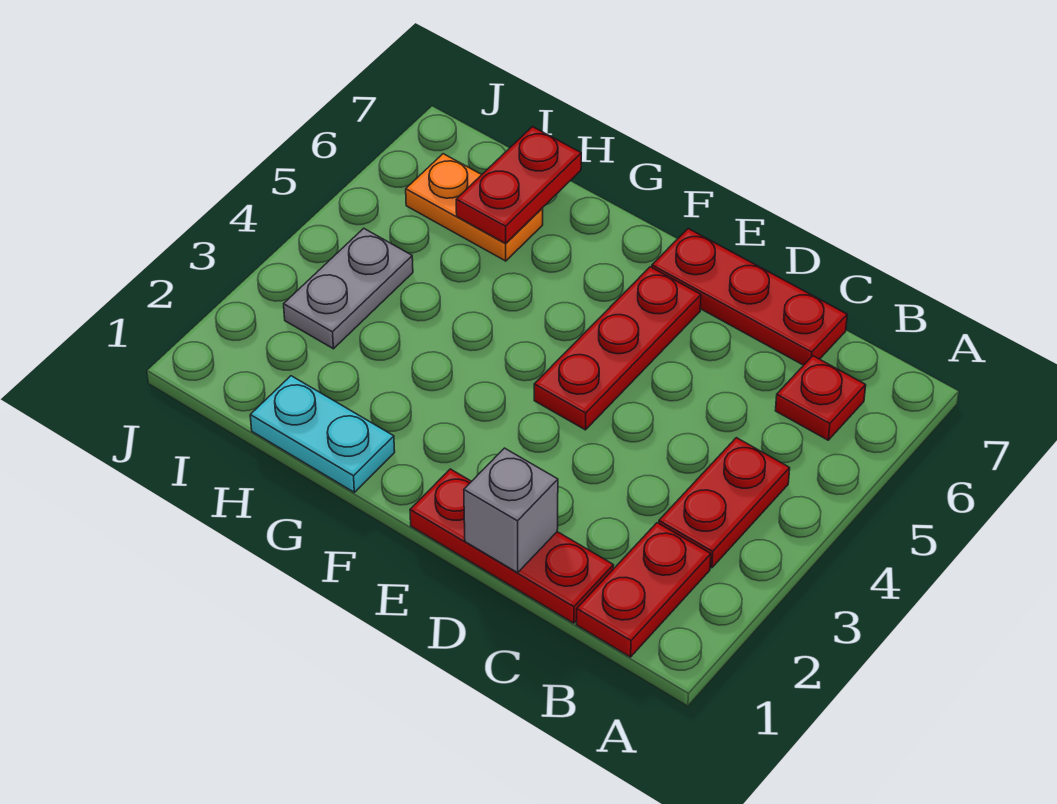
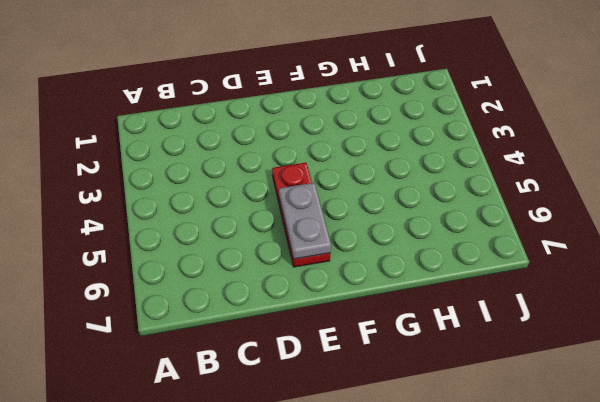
grey 1x2 plate [279,183,331,259] -> grey 1x2 plate moved to [284,228,413,349]
none -> red 1x2 plate [576,523,711,657]
none -> red 1x2 plate [659,438,790,568]

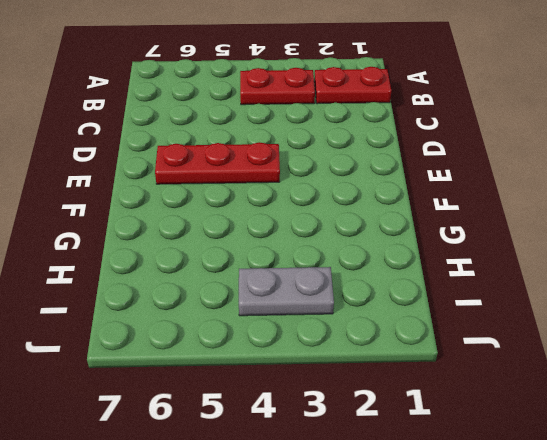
none -> red 1x1 plate [775,356,866,440]
none -> red 1x3 plate [410,469,614,623]

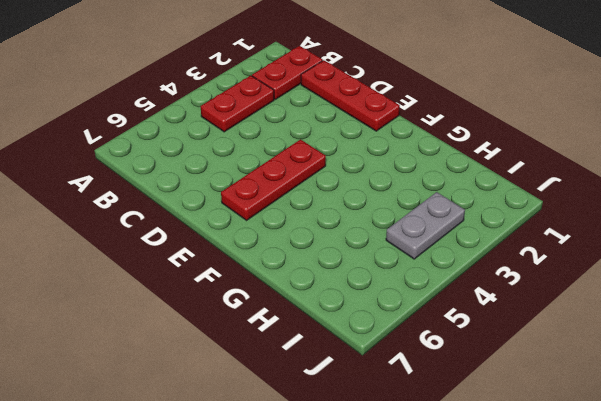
none -> red 1x1 plate [775,356,866,440]
none -> red 1x3 plate [652,229,847,365]

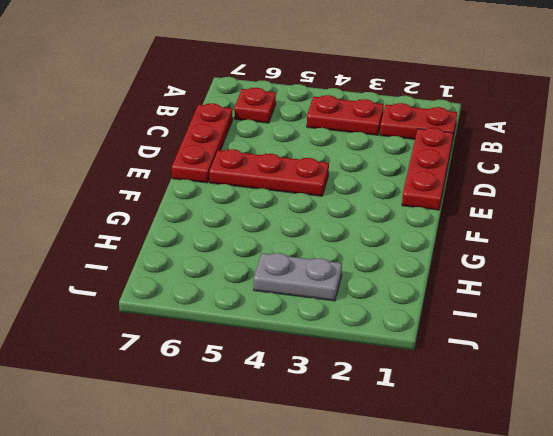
none -> cyan 1x2 plate [250,376,395,492]
none -> orange 1x2 plate [406,154,543,261]

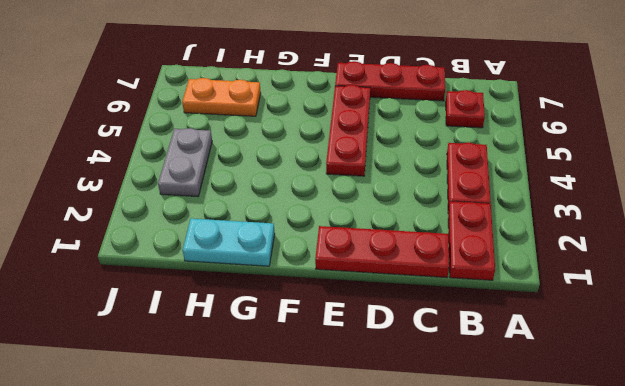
none -> grey 1x1 brick [464,448,558,573]
none -> red 1x2 plate [456,127,581,243]

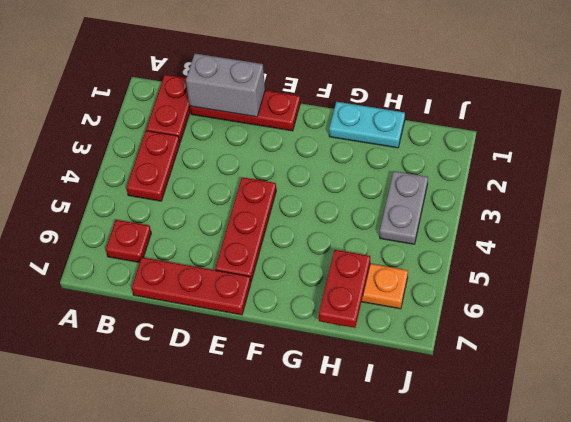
grey 1x2 brick [186,54,265,117] -> grey 1x1 brick [464,448,558,573]

